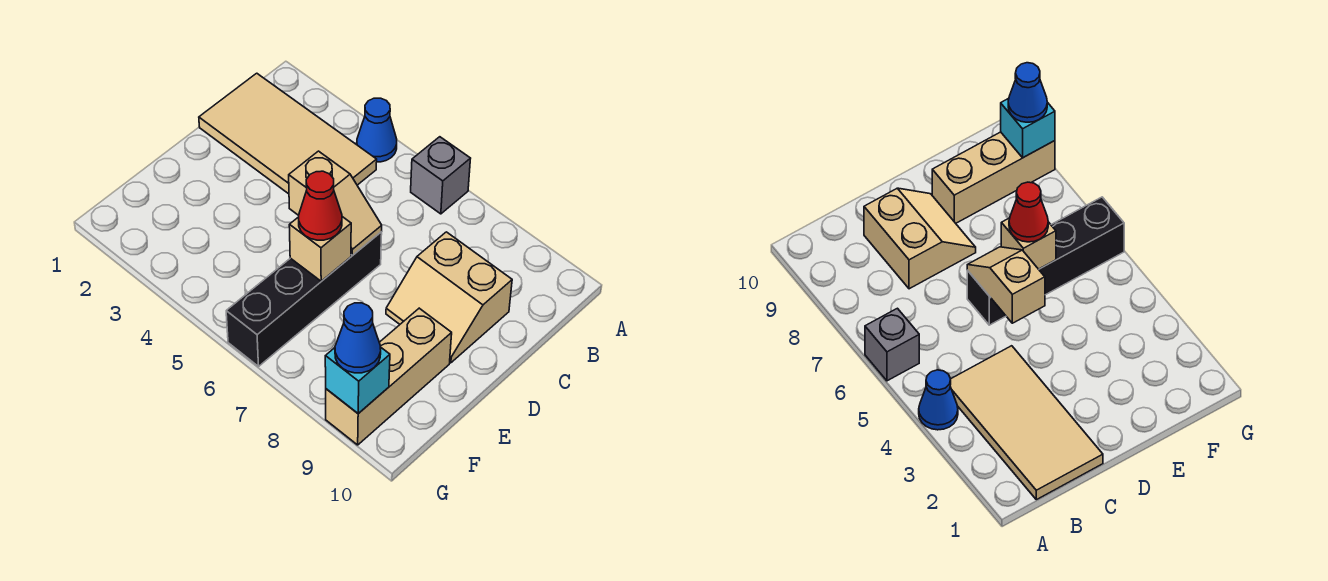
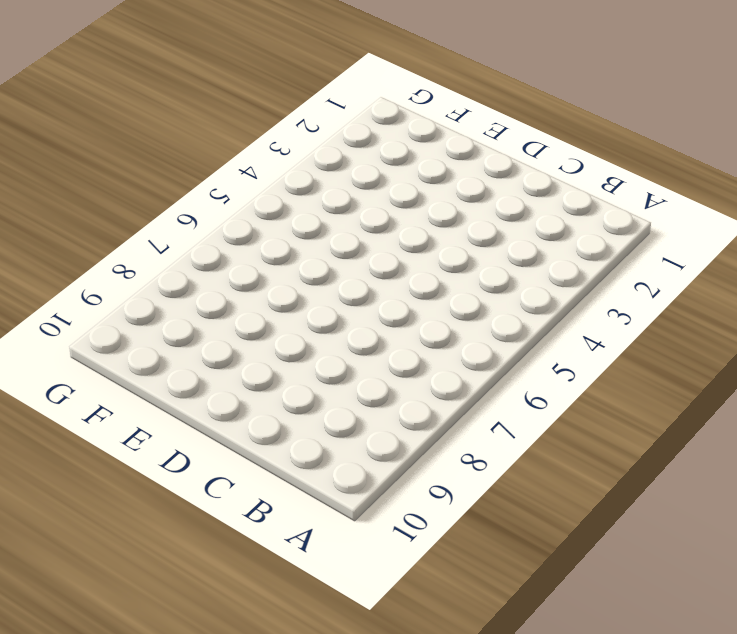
none -> blue 1x1 cone [357,98,397,162]
none -> grey 1x1 brick [411,137,471,214]

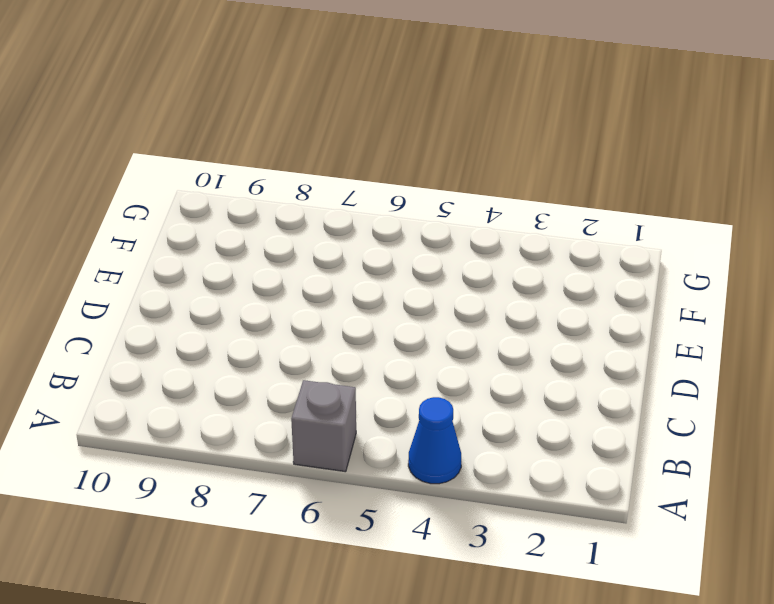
none -> tan 2x4 tile [199,73,377,194]
none -> tan 2x2 slope [386,232,512,363]

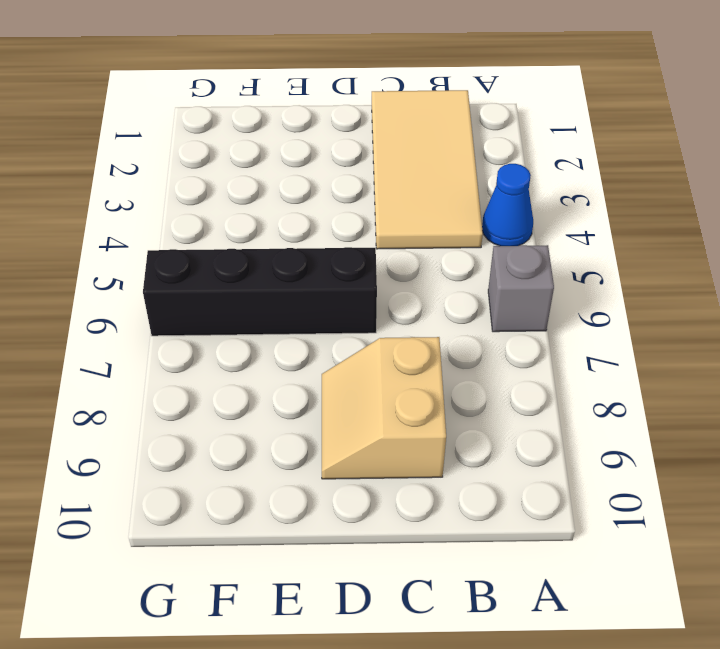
none -> tan 1x3 brick [326,308,452,445]
none -> tan 1x2 slope [289,151,382,255]

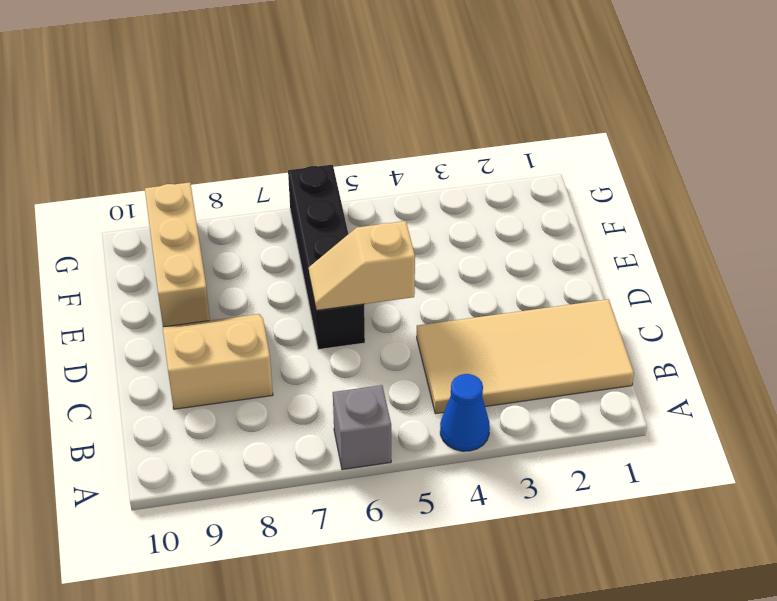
none -> tan 1x1 brick [289,217,351,281]
none -> cyan 1x1 brick [325,347,390,414]

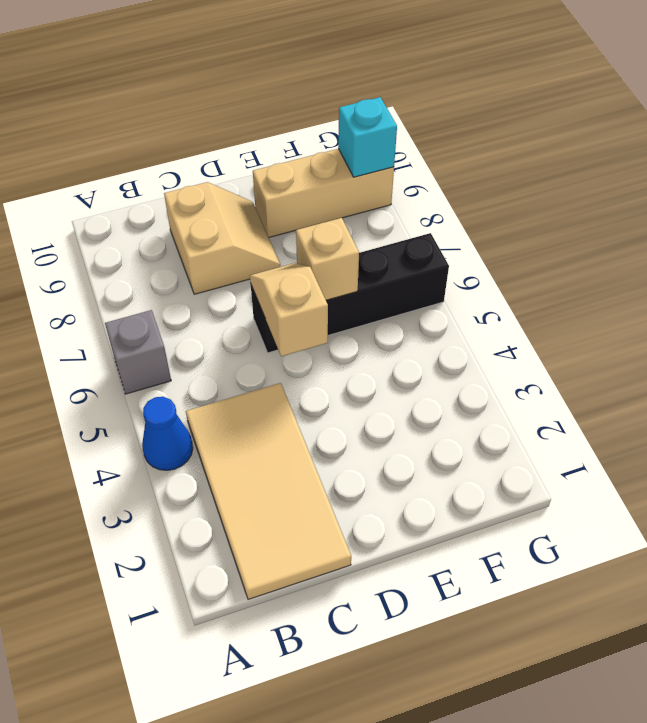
none -> red 1x1 cone [299,171,342,240]
none -> blue 1x1 cone [335,303,381,373]

